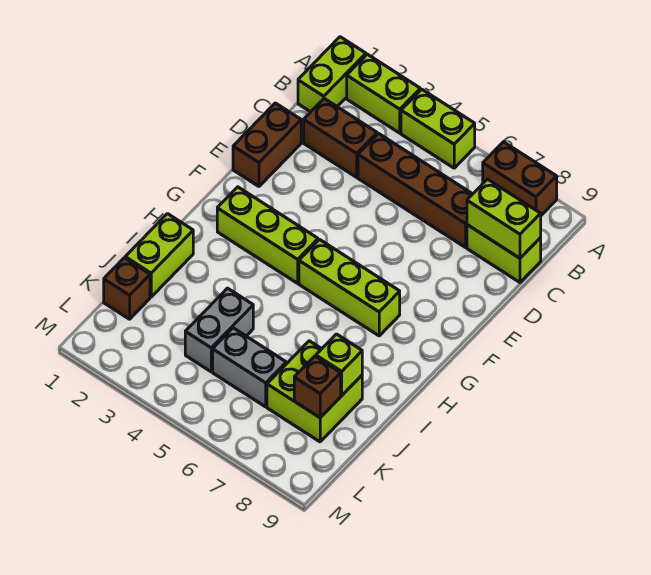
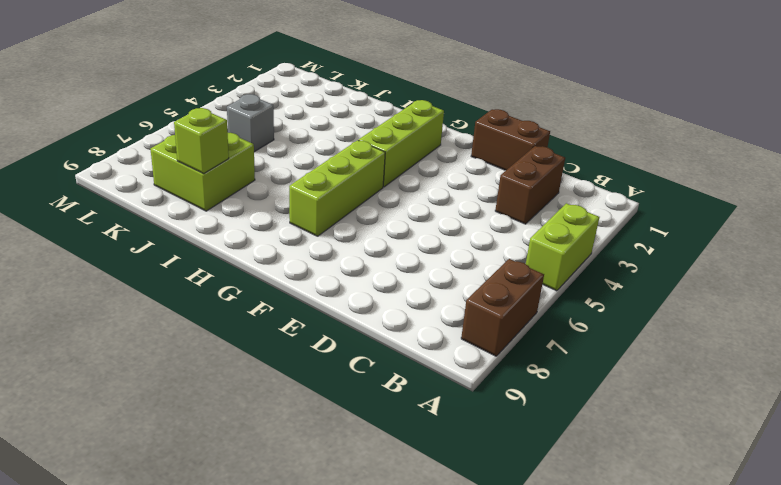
grey 1x1 brick [227,94,274,152] -> grey 1x2 brick [213,328,286,407]
none -> lime 1x2 brick [298,37,366,112]
none -> lime 1x2 brick [347,54,420,133]
none -> brown 1x4 brick [358,134,472,247]

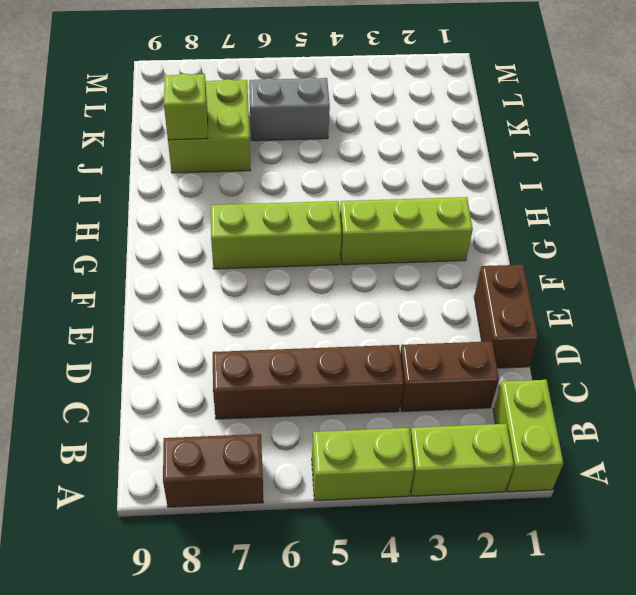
none -> lime 1x2 brick [467,225,541,282]
none -> lime 1x2 brick [125,214,193,297]
none -> grey 1x2 brick [185,288,253,372]

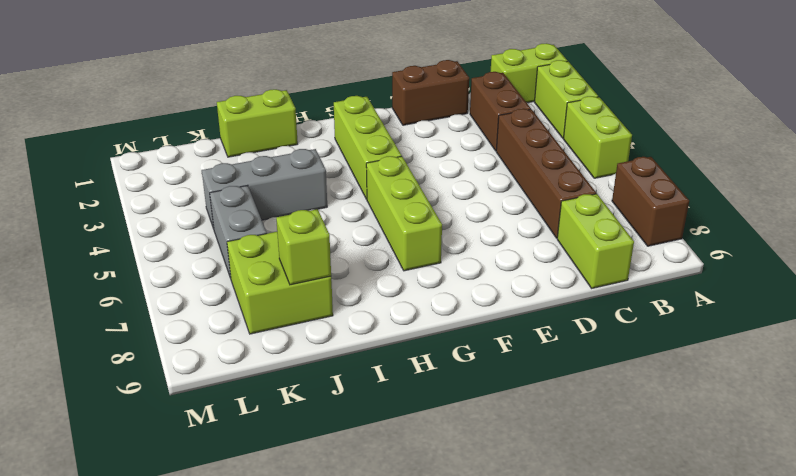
grey 1x3 brick [202,149,327,229] -> grey 1x2 brick [185,288,253,372]
none -> brown 1x1 brick [104,258,150,319]
none -> lime 1x2 brick [467,179,541,258]
none -> brown 1x1 brick [294,356,341,417]

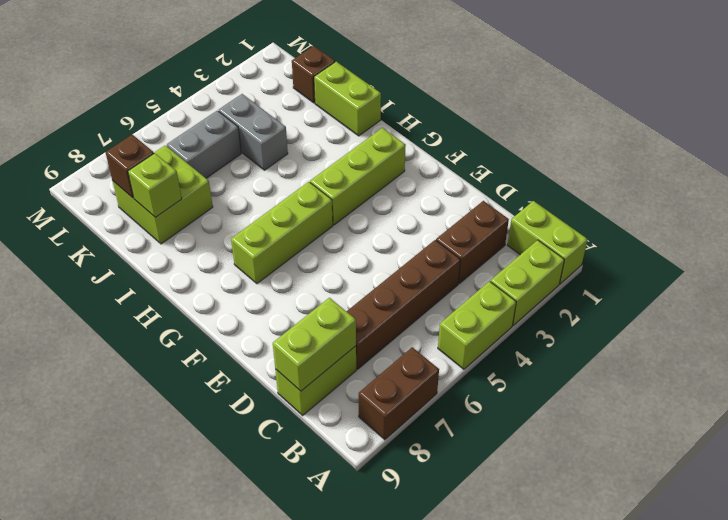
none -> brown 1x2 brick [233,103,301,186]

